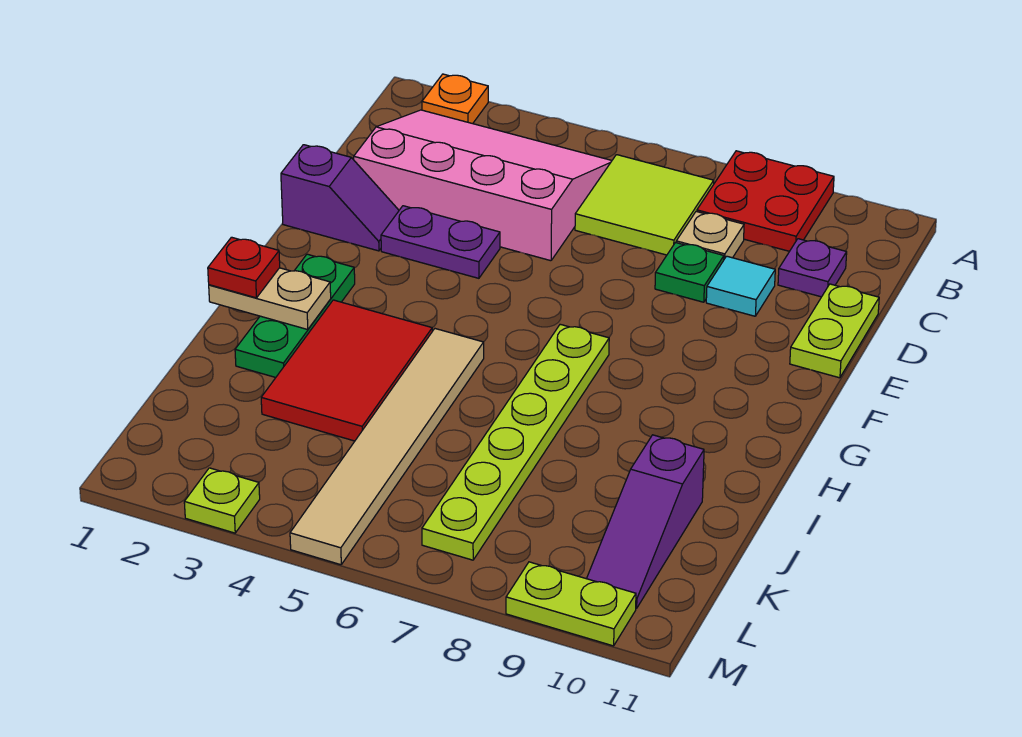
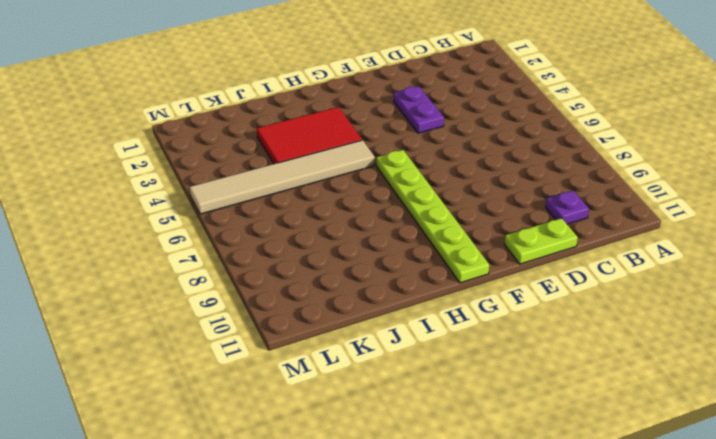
lime 1x6 plate [376,150,489,283] -> lime 1x6 plate turned to [422,324,609,560]
none -> orange 1x1 plate [422,74,488,124]
none -> red 2x2 plate [697,151,834,251]
none -> pink 3x4 slope [354,110,612,261]

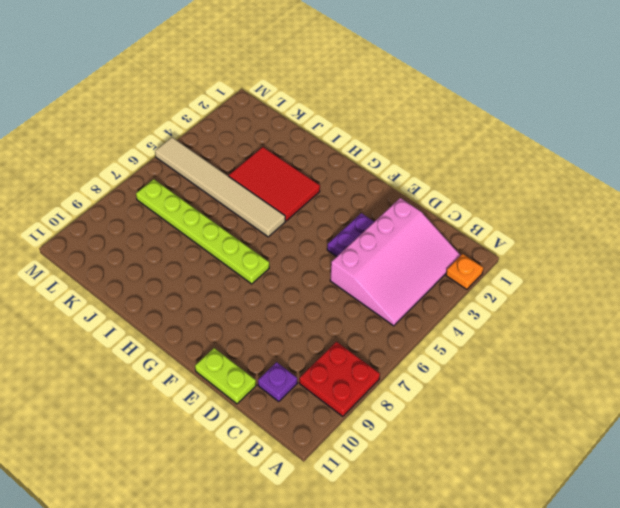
none -> lime 2x2 tile [575,155,714,255]
none -> tan 1x1 plate [676,211,744,259]
none -> green 1x1 plate [655,243,724,302]

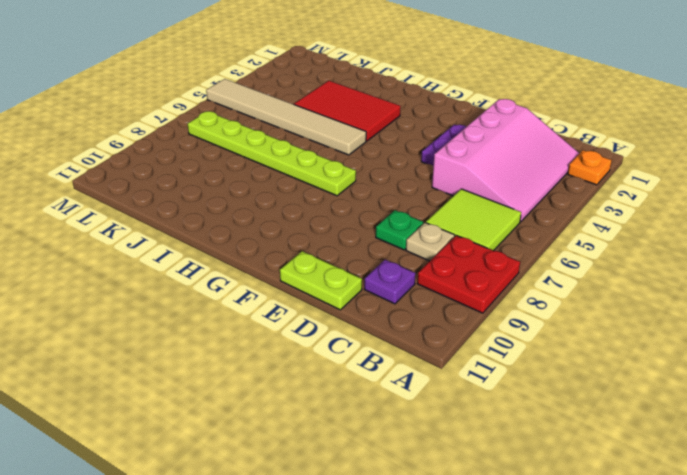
none -> cyan 1x1 tile [706,256,775,316]
none -> purple 1x2 slope [281,145,399,251]
none -> green 1x3 plate [235,254,355,377]

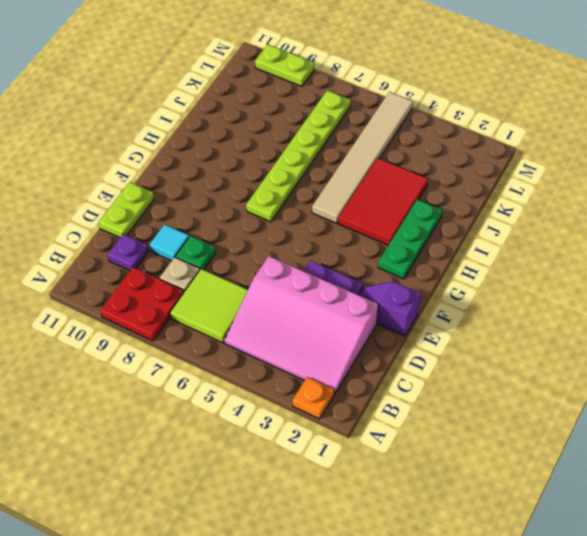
none -> purple 1x3 slope [587,435,704,608]
none -> lime 1x1 plate [184,468,260,533]
none -> tan 1x2 plate [209,268,331,330]

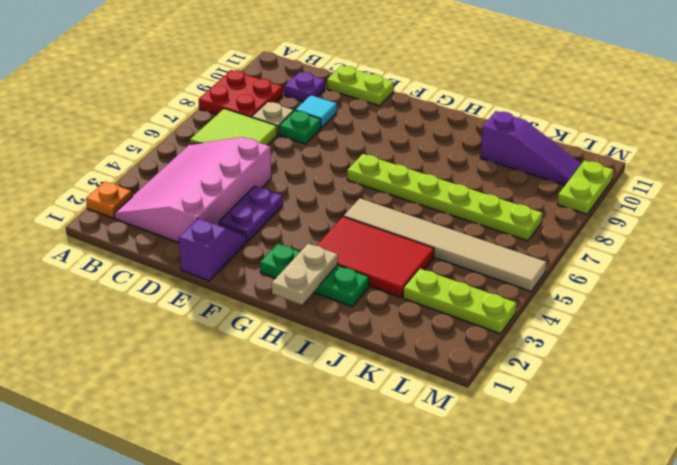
lime 1x3 plate [403,268,516,334] -> lime 1x1 plate [184,468,260,533]
none -> red 1x1 plate [208,237,280,298]

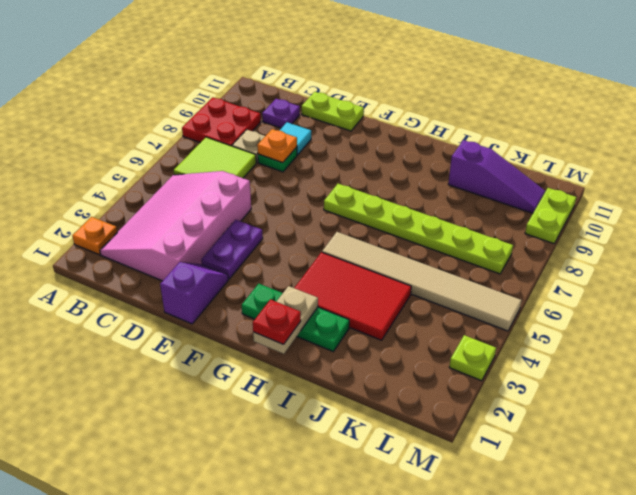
orange 1x1 plate [257,129,297,163] -> none

